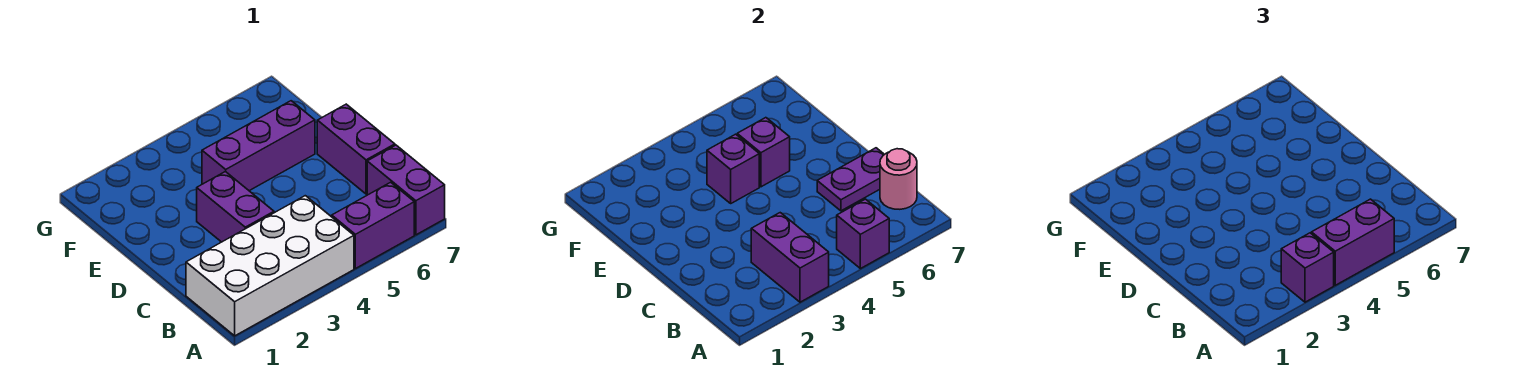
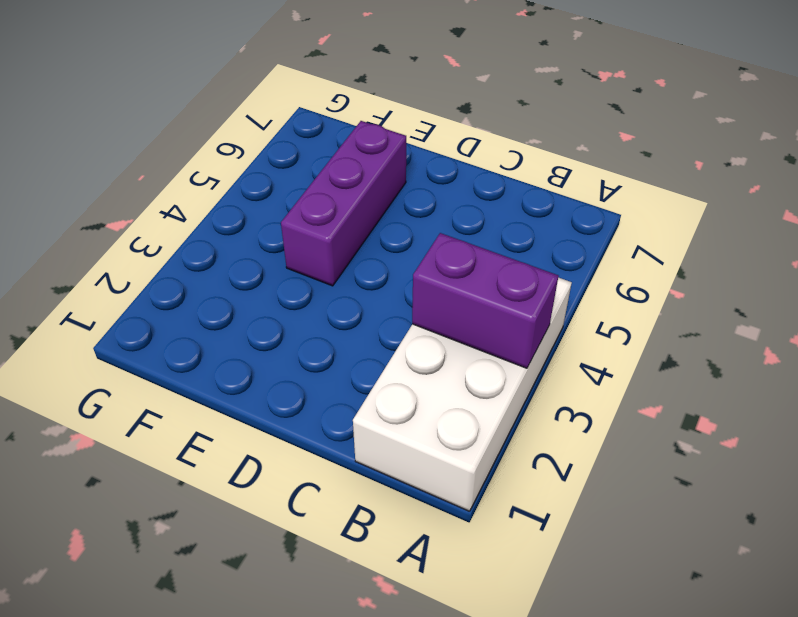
none -> purple 1x2 brick [332,182,414,269]
none -> purple 1x2 brick [367,145,445,235]
none -> purple 1x2 brick [197,171,274,242]

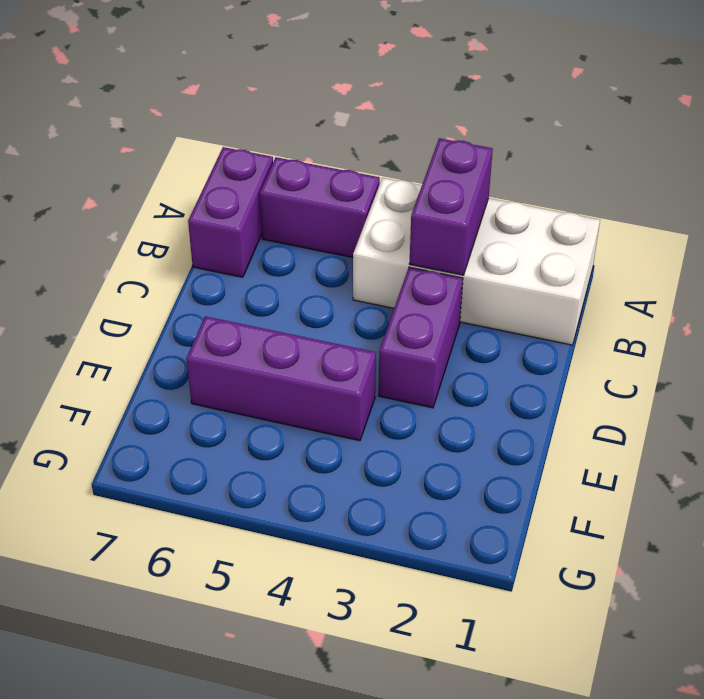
none -> purple 1x2 brick [317,104,395,194]
none -> purple 1x1 brick [837,199,889,269]
none -> pink 1x1 round brick [880,149,917,209]

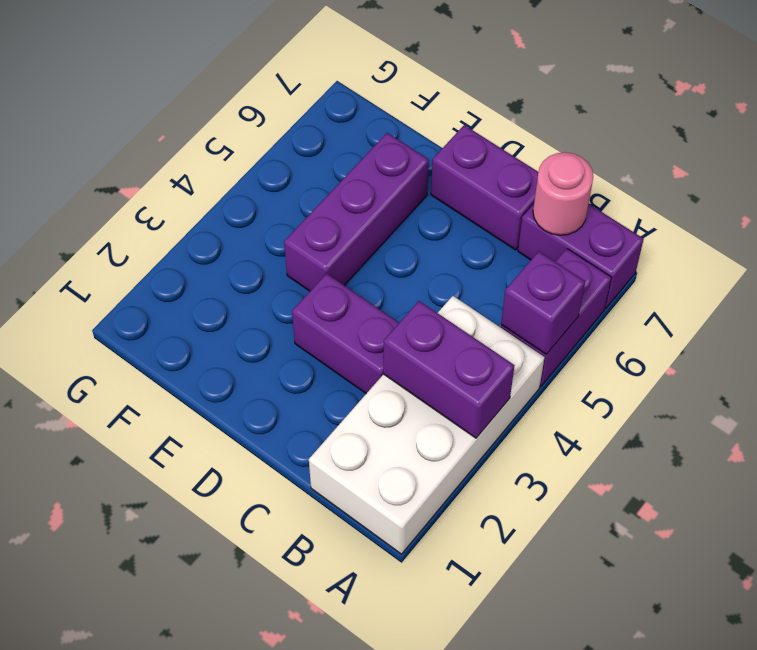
none -> purple 1x2 plate [817,148,885,211]
none -> purple 1x1 brick [707,134,759,203]
none -> purple 1x1 brick [737,118,790,187]

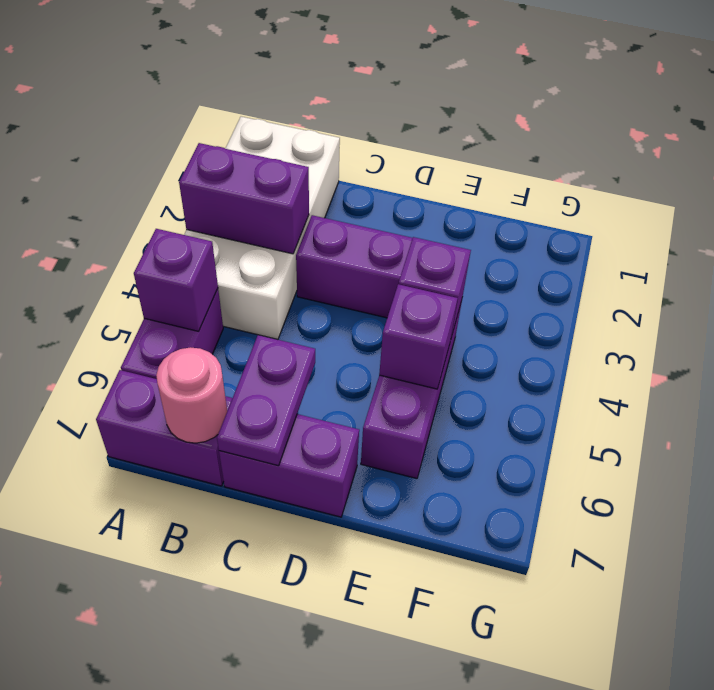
none -> purple 1x1 brick [1281,233,1334,302]
none -> purple 1x2 brick [1312,199,1394,285]

